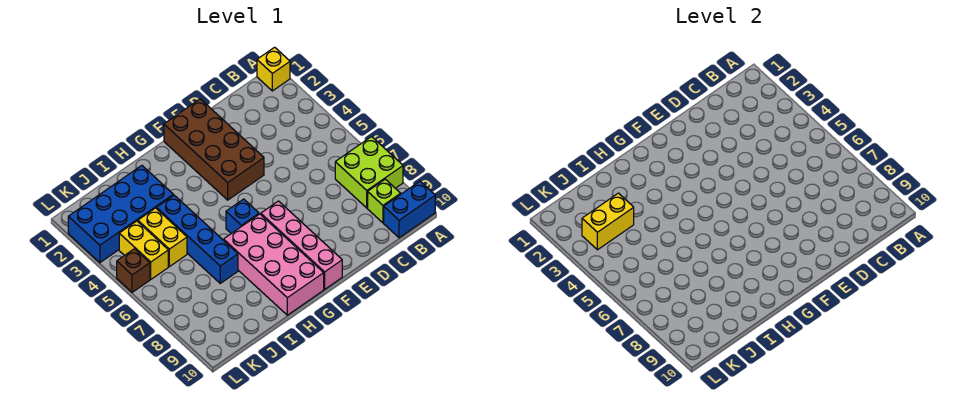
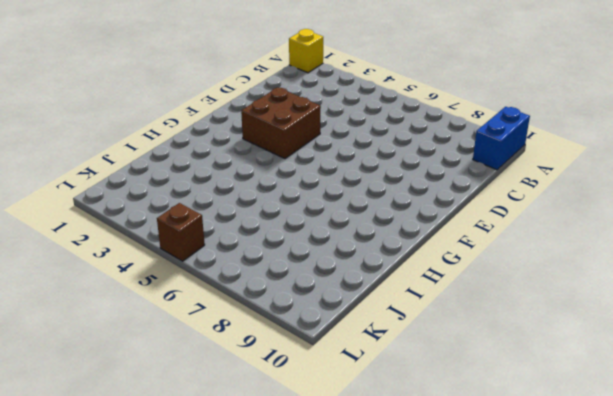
brown 2x2 brick [241,87,321,159] -> brown 2x4 brick [164,99,264,200]
none -> lime 2x2 brick [335,137,403,208]
none -> lime 1x1 brick [368,179,401,223]
none -> pink 1x4 brick [261,201,342,289]

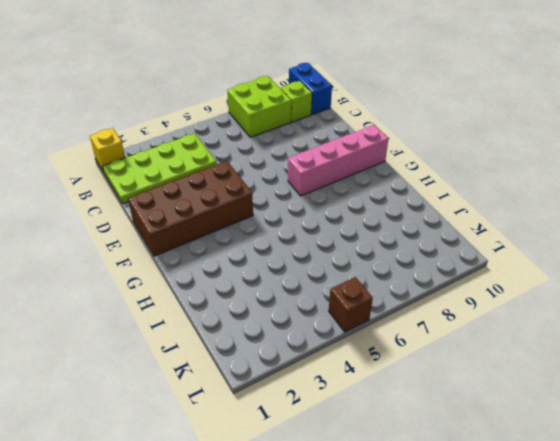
lime 2x4 plate [103,133,216,204] -> none
none -> blue 1x1 brick [226,199,259,234]
none -> pink 2x4 brick [224,214,324,315]
none -> blue 2x4 brick [68,166,173,263]

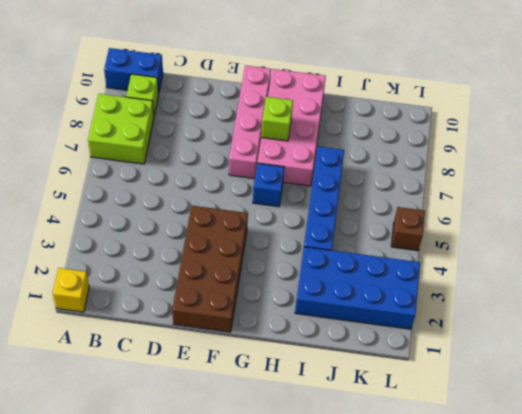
lime 1x1 brick [261,97,293,141] -> none
none -> yellow 1x2 brick [138,208,187,267]
none -> yellow 1x2 brick [119,221,168,279]
none -> yellow 1x2 brick [582,193,634,250]

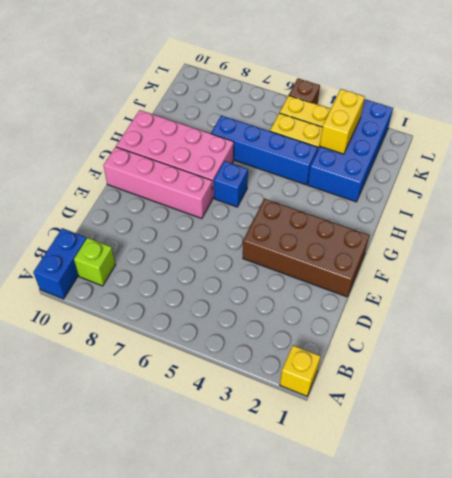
none -> lime 2x2 brick [335,137,403,208]

